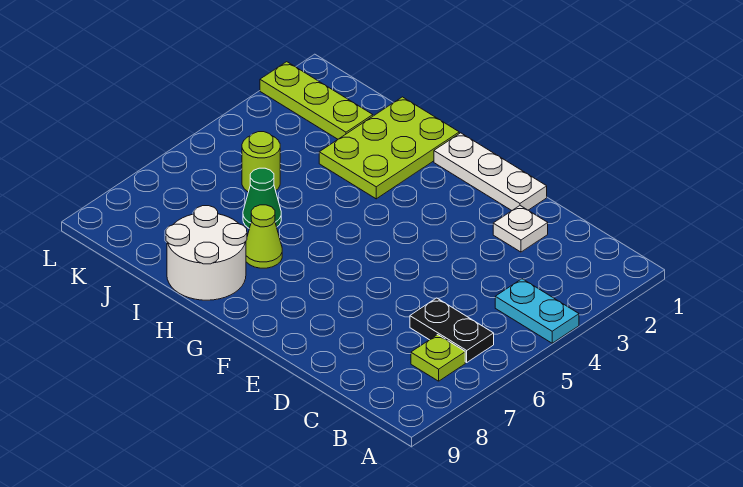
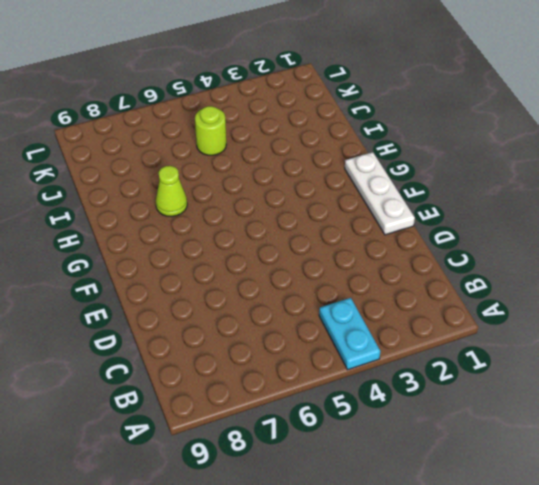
none -> black 1x2 plate [410,298,494,362]
none -> lime 1x1 plate [411,335,465,381]

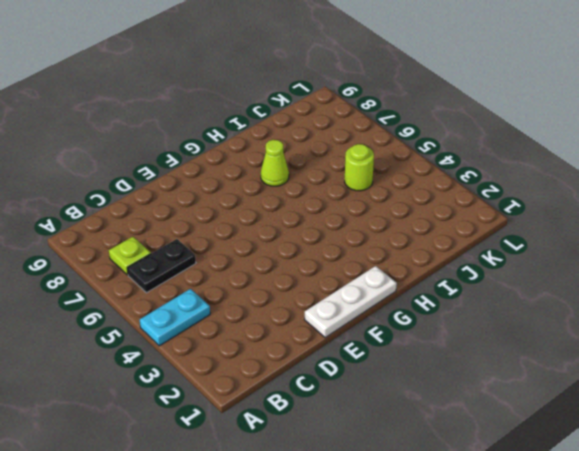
none -> white 1x1 plate [493,206,548,252]
none -> lime 2x3 plate [319,97,459,199]

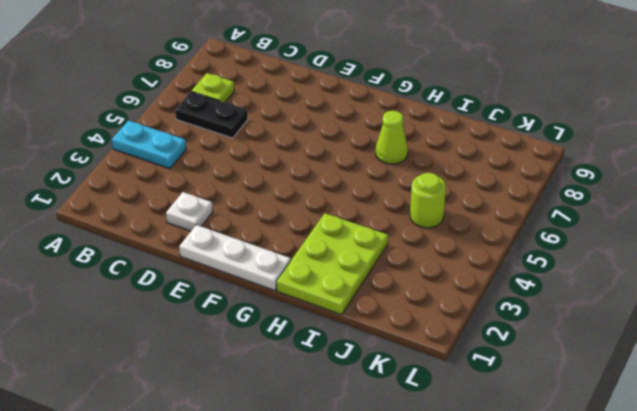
none -> white 2x2 round brick [166,206,247,300]
none -> green 1x1 cone [243,168,281,229]

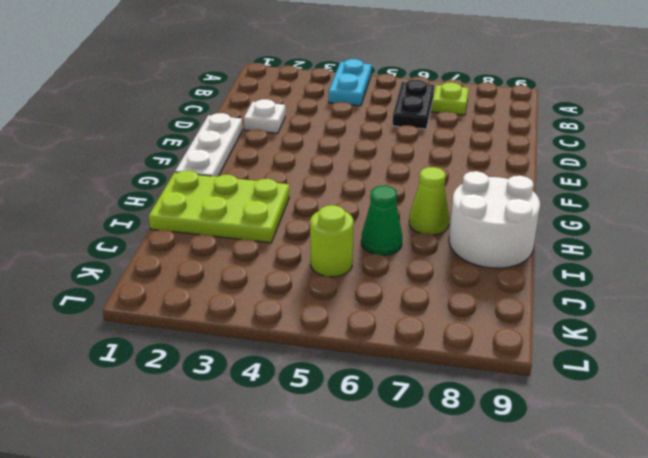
none -> lime 1x3 plate [260,62,373,139]

